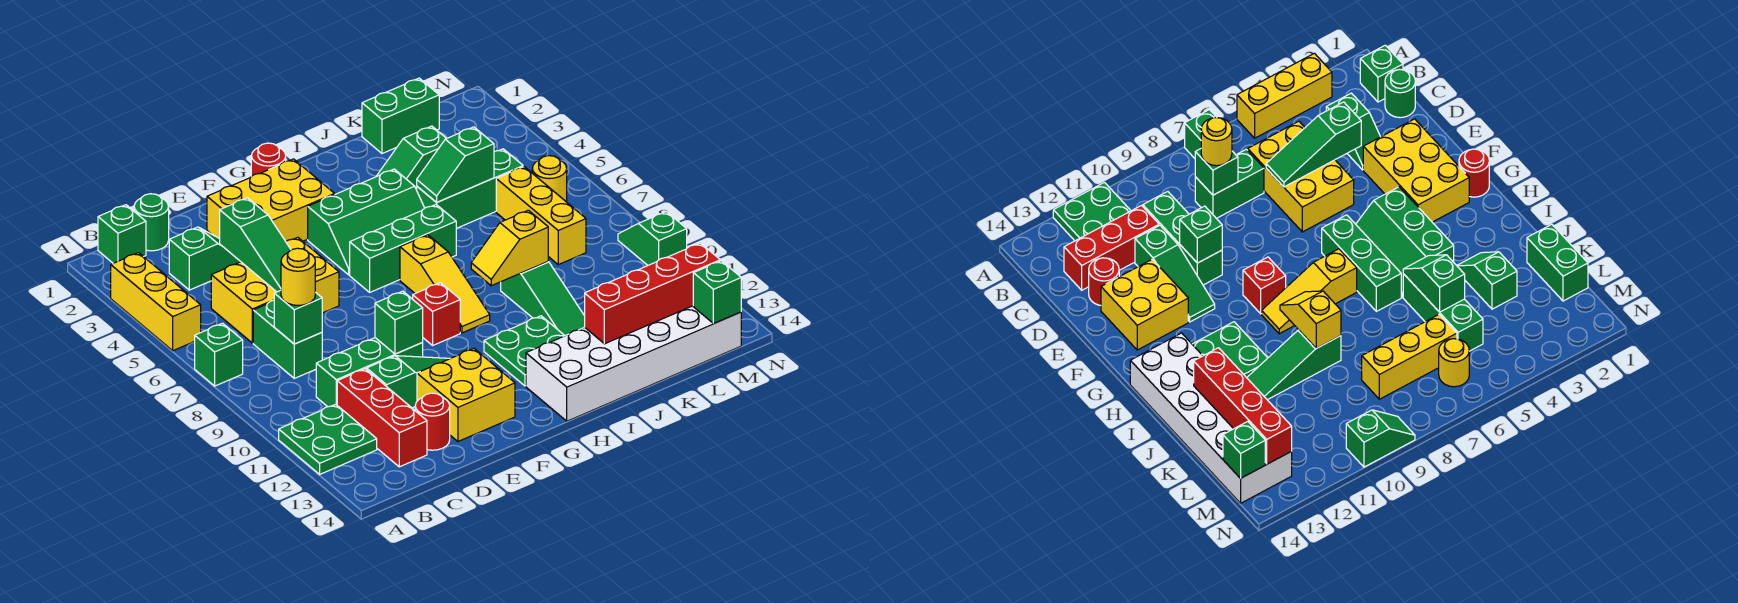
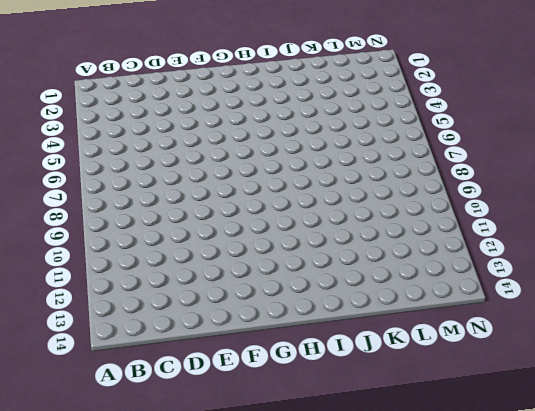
none -> yellow 1x3 brick [111,253,201,351]
none -> green 1x1 brick [195,323,243,386]
none -> green 2x2 plate [279,404,377,474]
none -> green 1x1 brick [98,205,146,263]

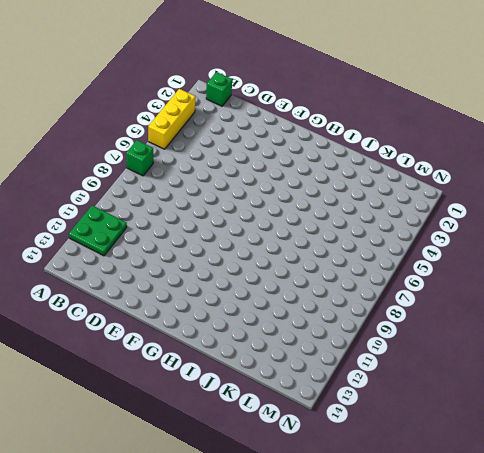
none -> green 1x1 round brick [134,194,169,251]
none -> green 1x2 slope [169,227,241,290]
none -> yellow 2x3 brick [211,237,339,343]
none -> green 1x2 brick [253,300,322,378]

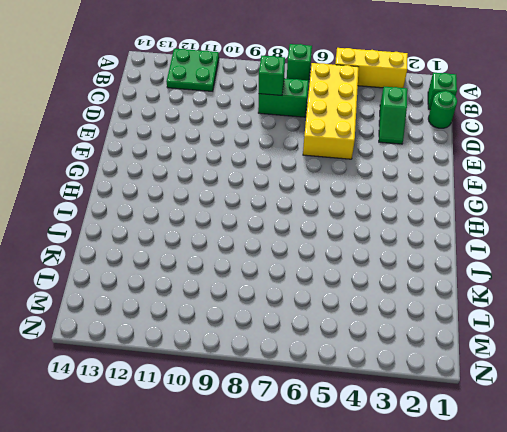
yellow 2x4 brick [303,63,359,159] -> yellow 2x3 brick [211,237,339,343]
none -> green 1x3 brick [316,338,423,407]
none -> red 1x3 brick [337,369,427,467]
none -> green 1x3 slope [367,356,450,408]
none -> red 1x1 round brick [415,393,450,450]

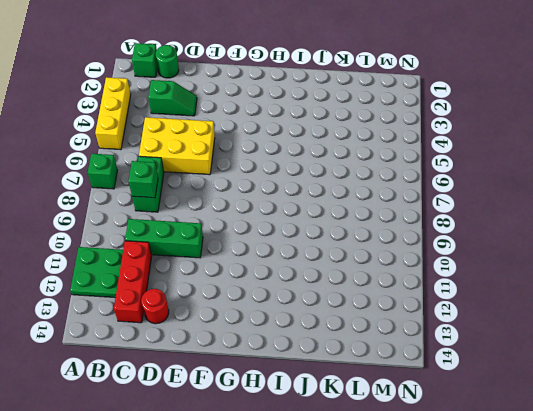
none -> green 1x3 slope [367,356,450,408]
none -> yellow 2x3 brick [207,159,335,241]
none -> yellow 2x2 brick [417,349,515,441]
none -> red 1x1 round brick [251,143,286,176]

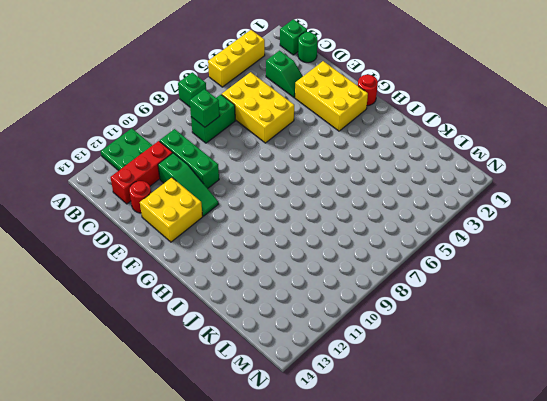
none -> green 2x3 slope [308,169,424,275]
none -> green 1x3 brick [350,205,456,292]
none -> red 1x1 brick [413,283,460,345]
none -> yellow 1x3 slope [400,235,490,333]

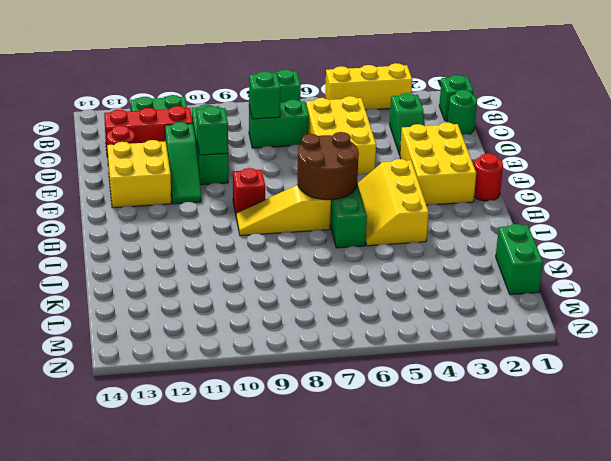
yellow 2x3 slope [358,159,429,246] -> green 2x3 slope [308,169,424,275]
brown 2x2 round brick [297,132,359,200] -> none
none -> green 2x2 plate [484,316,565,386]
none -> white 2x6 brick [526,306,741,421]
none -> green 1x2 slope [376,126,447,190]
none -> green 1x3 brick [417,149,523,229]

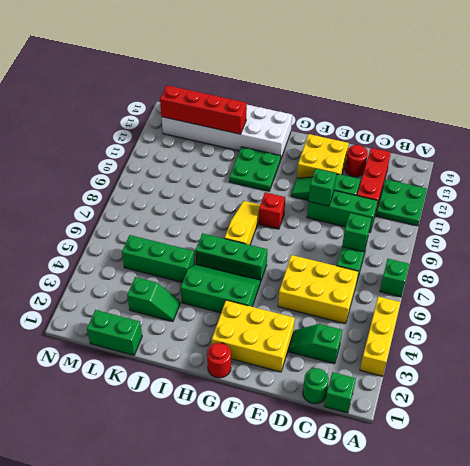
none -> green 1x3 slope [501,262,585,336]
none -> yellow 1x3 brick [496,167,586,265]
none -> yellow 1x1 round brick [532,156,567,202]
none -> green 1x2 slope [618,212,687,265]

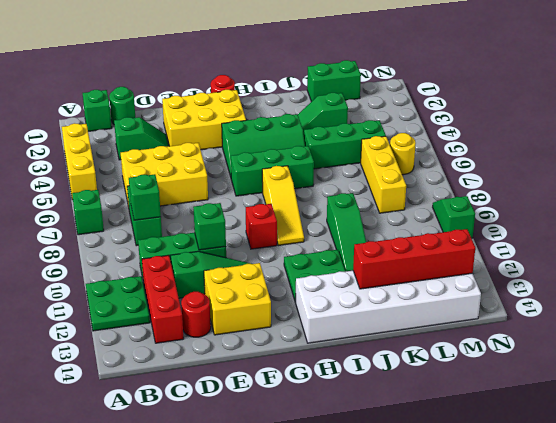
none -> green 1x3 slope [220,198,291,292]
none -> yellow 1x2 slope [471,210,548,286]
none -> green 1x2 slope [417,127,494,202]
none -> green 1x1 brick [693,261,741,324]

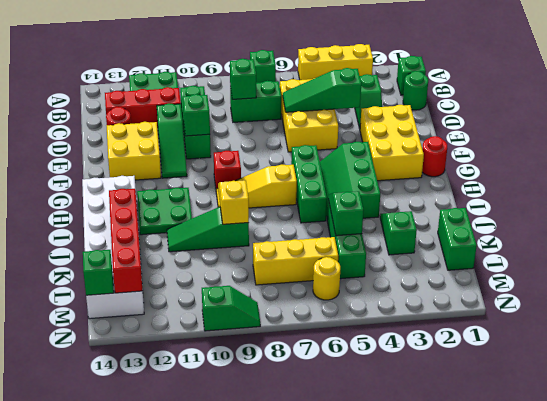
none -> yellow 1x1 round brick [281,248,315,305]

